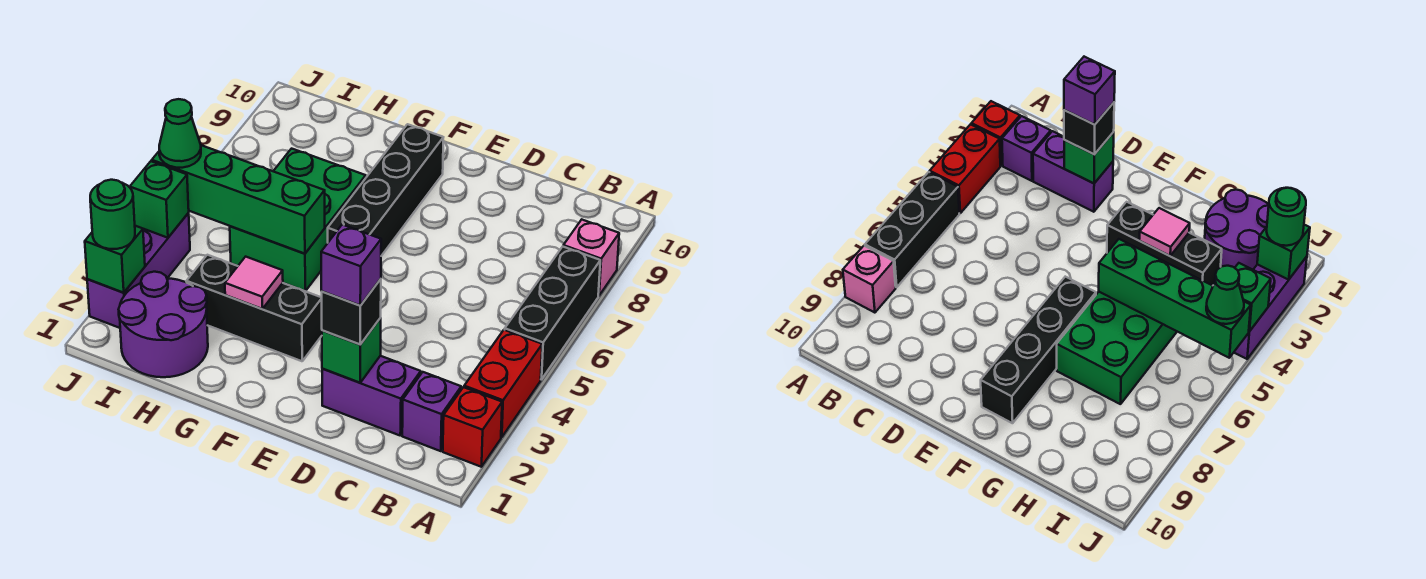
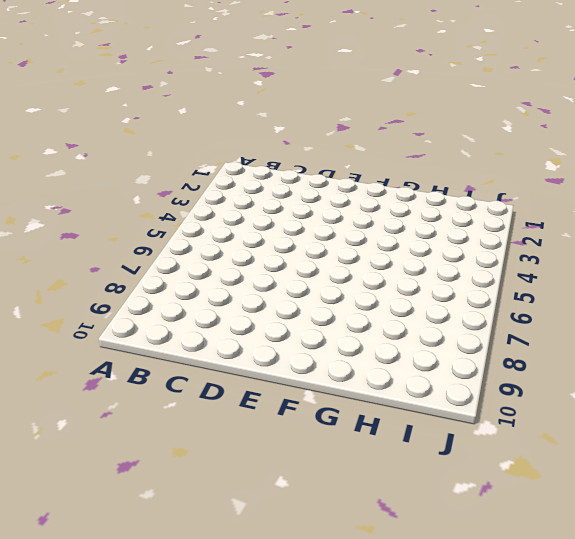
none -> red 1x1 brick [443,387,502,467]
none -> red 1x2 brick [464,330,542,437]
none -> black 1x3 brick [505,247,600,380]

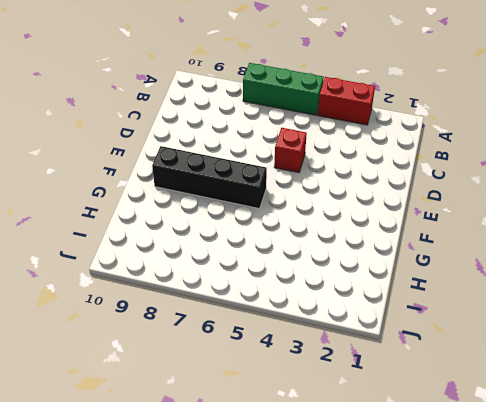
green 1x3 brick [243,63,324,115] -> black 1x3 brick [505,247,600,380]
red 1x1 brick [274,128,307,173] -> red 1x1 brick moved to [443,387,502,467]
none -> pink 1x1 brick [563,220,619,296]
none -> purple 1x1 brick [402,372,461,451]
none -> purple 1x2 brick [322,356,421,435]

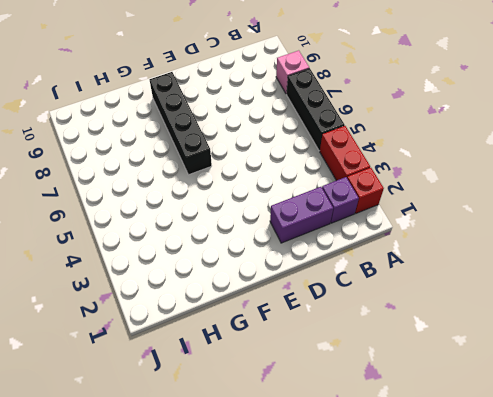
none -> black 1x3 brick [186,255,322,361]
none -> green 2x3 brick [230,149,366,291]
none -> purple 2x2 round brick [119,272,208,377]

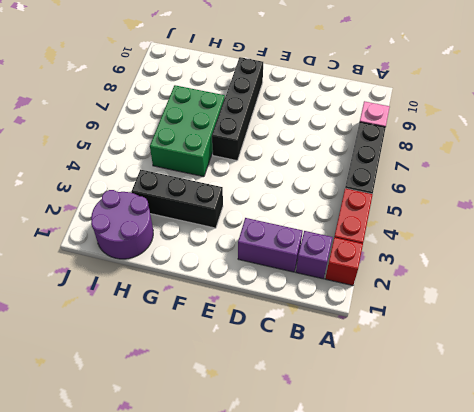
none -> purple 1x3 brick [87,213,190,328]
none -> green 1x1 brick [322,318,381,383]
none -> pink 1x1 tile [225,257,283,309]

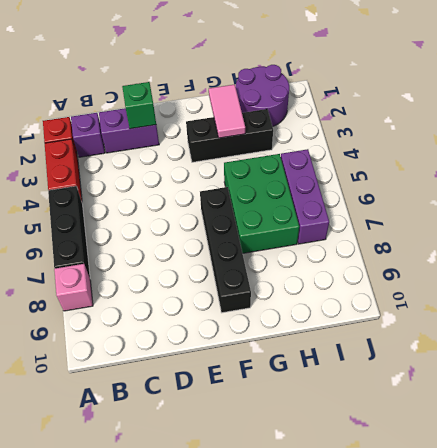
pink 1x2 tile [209,84,245,138] -> pink 1x1 tile [225,257,283,309]
purple 1x3 brick [281,149,329,244] -> purple 1x3 brick moved to [87,213,190,328]
none -> green 1x4 brick [152,145,325,254]
none -> green 1x1 brick [85,226,145,293]
none -> green 1x1 brick [130,161,189,238]

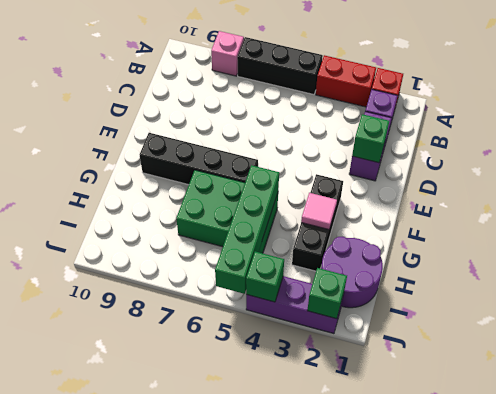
none -> black 1x1 brick [322,279,381,344]
none -> green 1x1 round brick [90,180,135,249]
none -> green 1x1 cone [159,99,201,168]

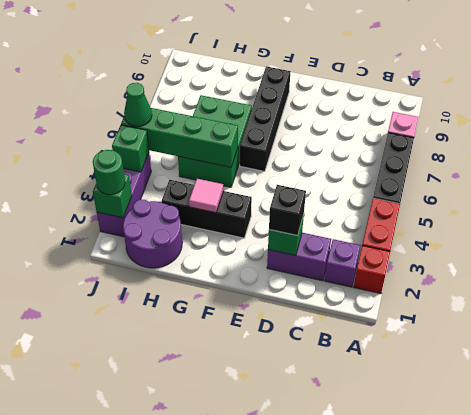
none -> purple 1x1 brick [321,225,381,306]

